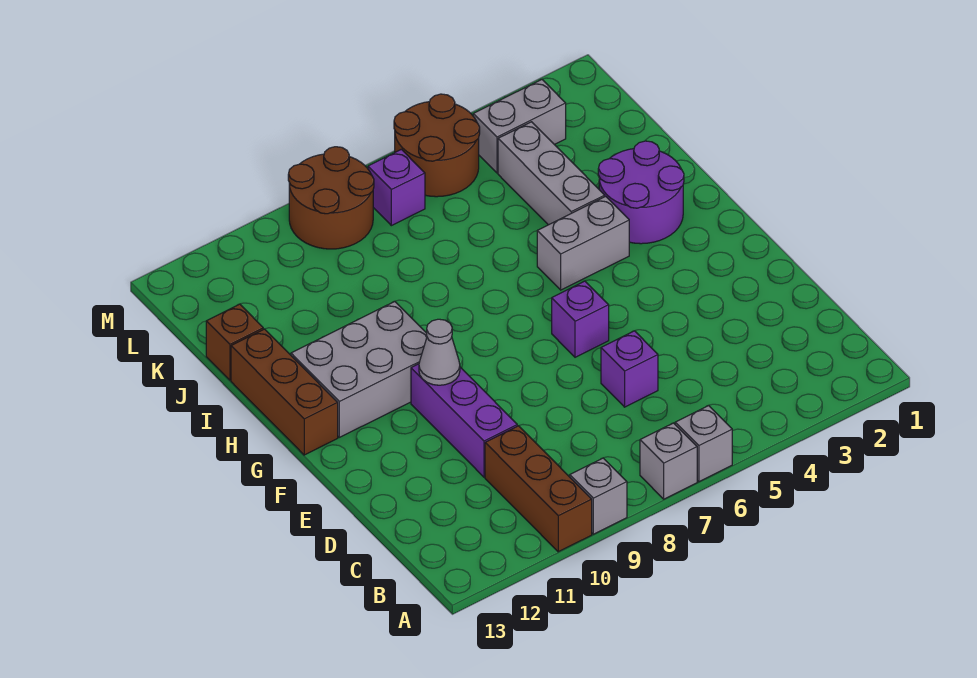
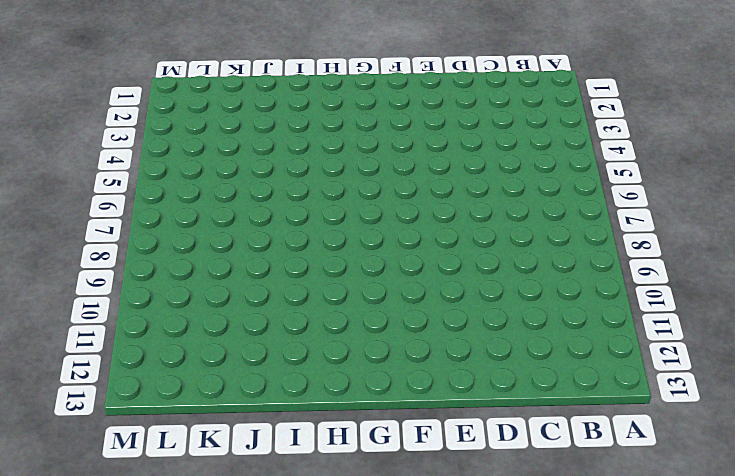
none -> grey 1x1 brick [675,405,732,482]
none -> grey 1x1 brick [640,423,697,499]
none -> grey 1x1 brick [570,458,627,534]

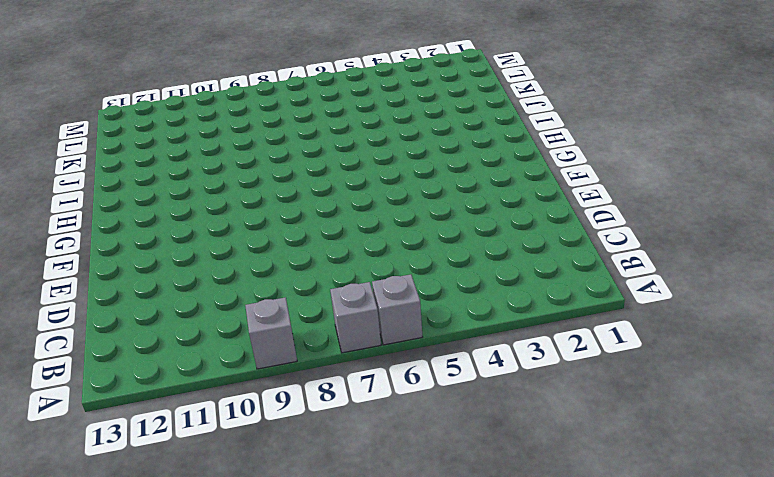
none -> brown 1x3 brick [485,426,592,552]
none -> purple 1x1 brick [601,331,658,407]
none -> purple 1x3 brick [411,364,517,477]

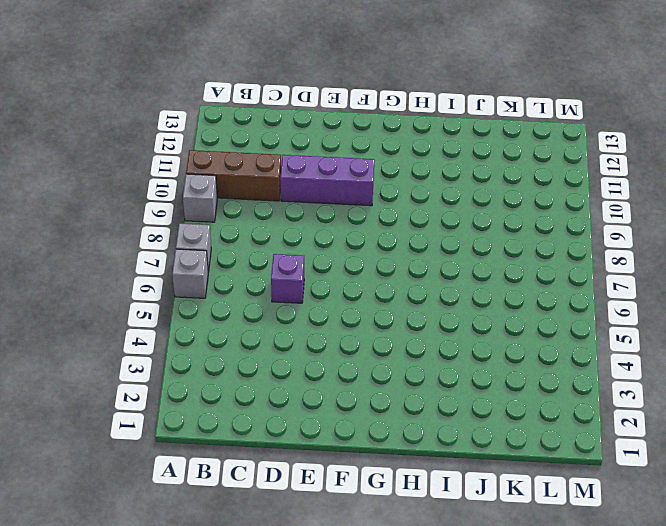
none -> purple 1x1 brick [552,281,609,357]
none -> grey 2x3 brick [291,301,427,437]
none -> brown 1x3 brick [231,329,338,455]

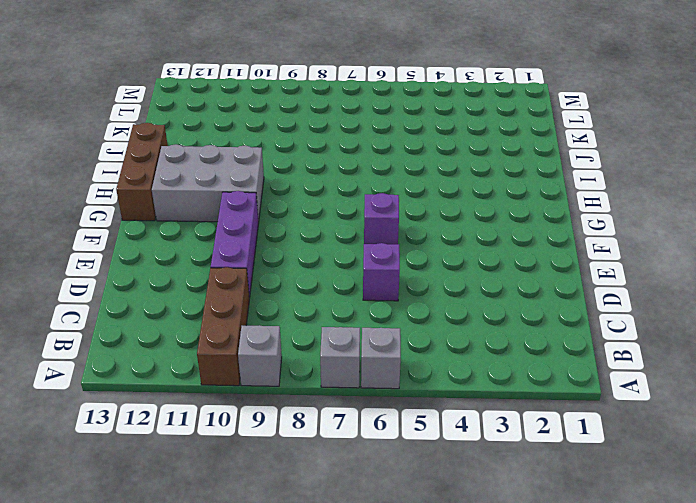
none -> purple 2x2 round brick [598,141,684,244]
none -> grey 1x2 brick [537,196,629,290]
none -> grey 1x3 brick [498,122,605,225]

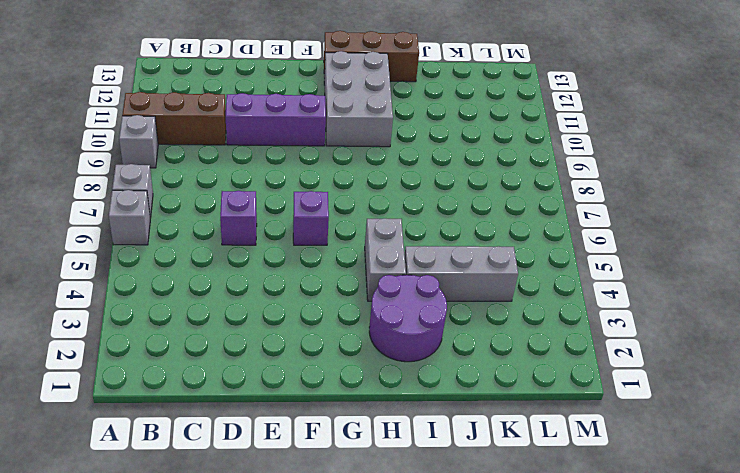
none -> brown 1x1 brick [206,304,263,380]
none -> grey 1x2 brick [473,79,566,173]
none -> brown 2x2 round brick [394,94,480,197]

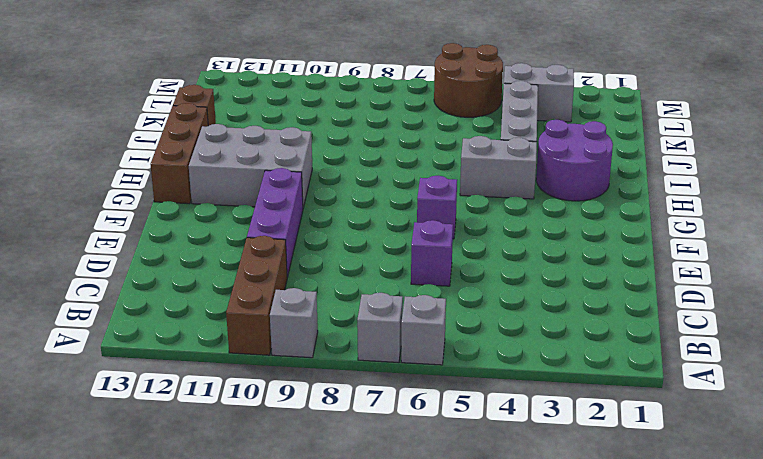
none -> purple 1x1 brick [368,149,425,226]
none -> brown 2x2 round brick [288,147,374,249]
none -> grey 1x1 cone [419,319,460,385]

